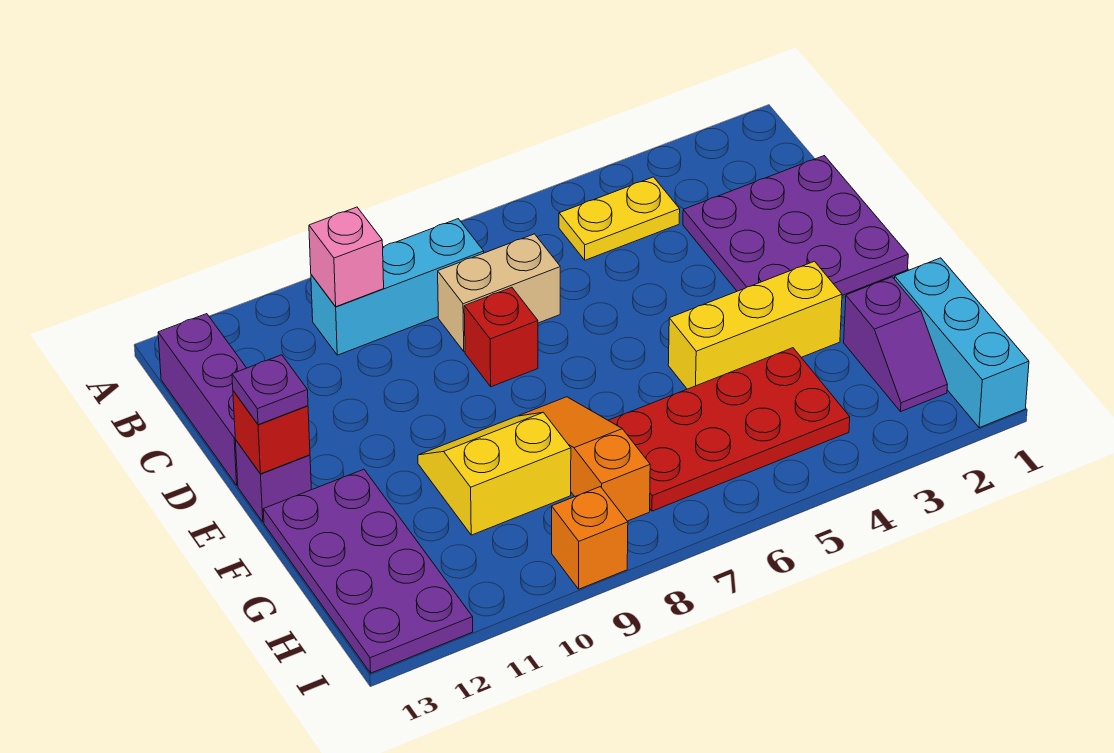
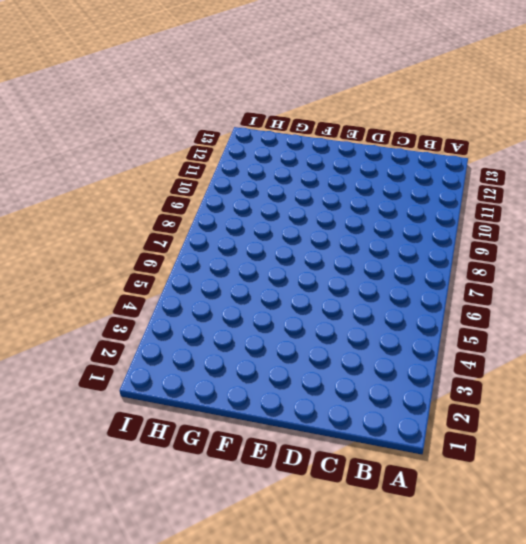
none -> yellow 1x2 plate [559,177,680,260]
none -> cyan 1x3 brick [311,219,484,355]
none -> purple 1x3 brick [158,314,246,485]

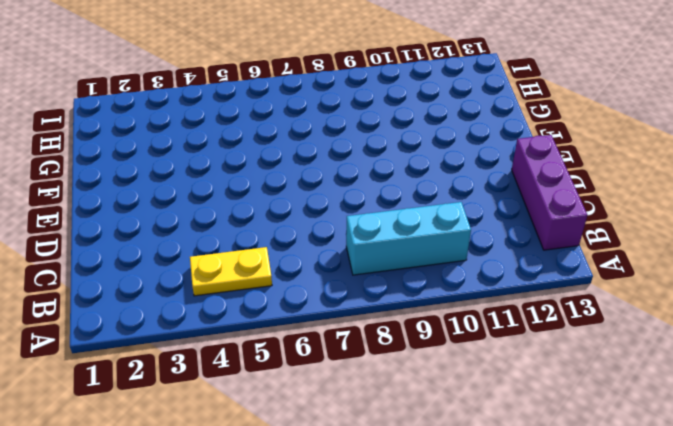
none -> purple 3x3 plate [683,156,908,295]
none -> tan 1x2 brick [438,234,560,352]
none -> red 1x1 brick [464,287,538,387]

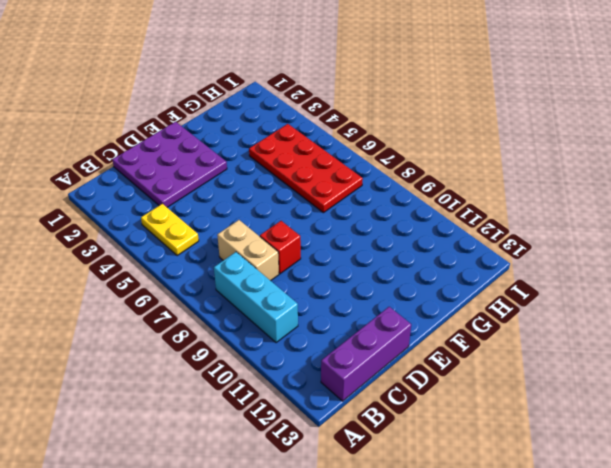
none -> purple 1x1 brick [235,440,311,522]
none -> yellow 1x3 brick [668,261,842,389]
none -> orange 1x3 slope [519,397,650,521]

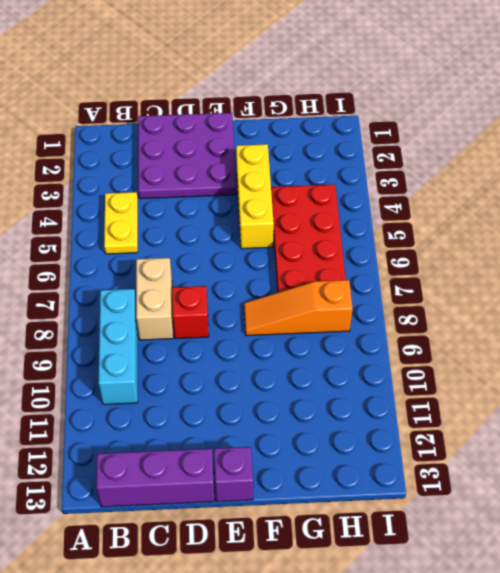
none -> yellow 2x2 slope [418,412,571,535]
none -> purple 2x4 plate [263,469,473,673]
none -> cyan 1x3 brick [895,258,1029,428]

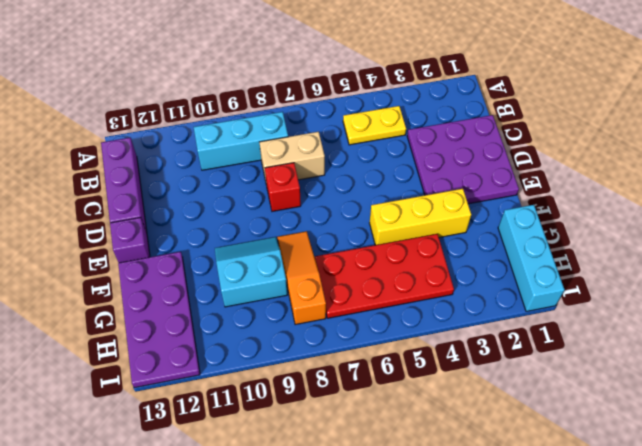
cyan 2x2 slope [215,237,287,307] -> yellow 2x2 slope [418,412,571,535]
none -> purple 1x2 slope [844,277,947,411]
none -> orange 1x1 brick [552,487,628,589]
none -> pink 1x1 brick [309,207,384,307]

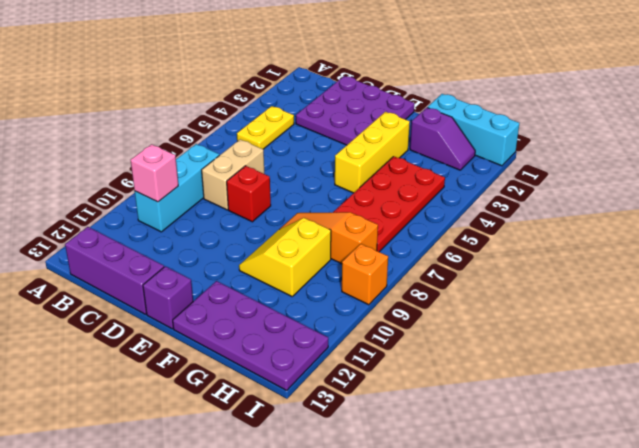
none -> red 1x1 brick [233,391,310,474]
none -> purple 1x1 plate [232,355,308,425]

